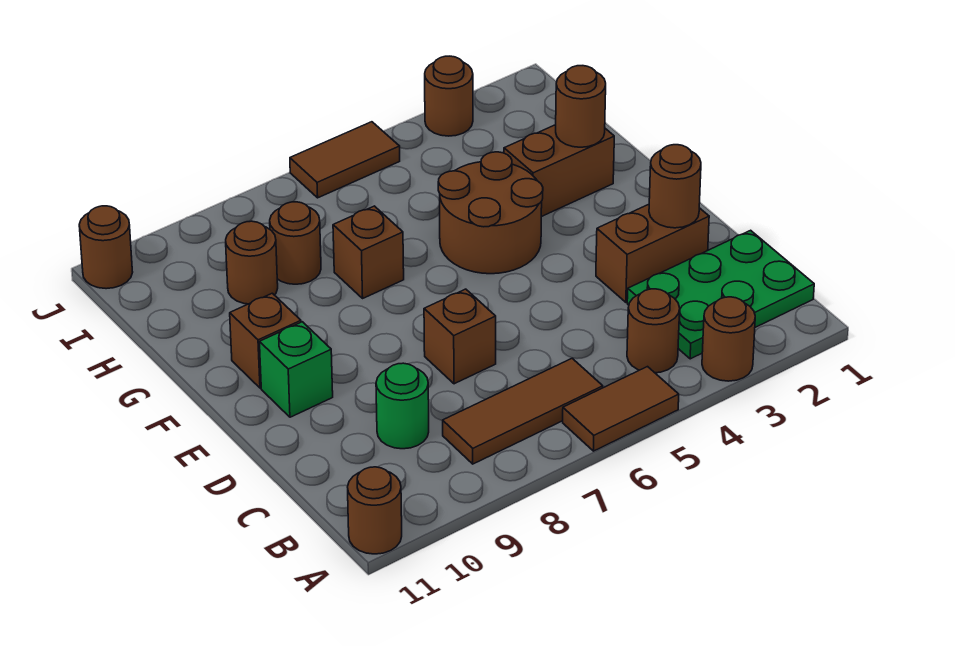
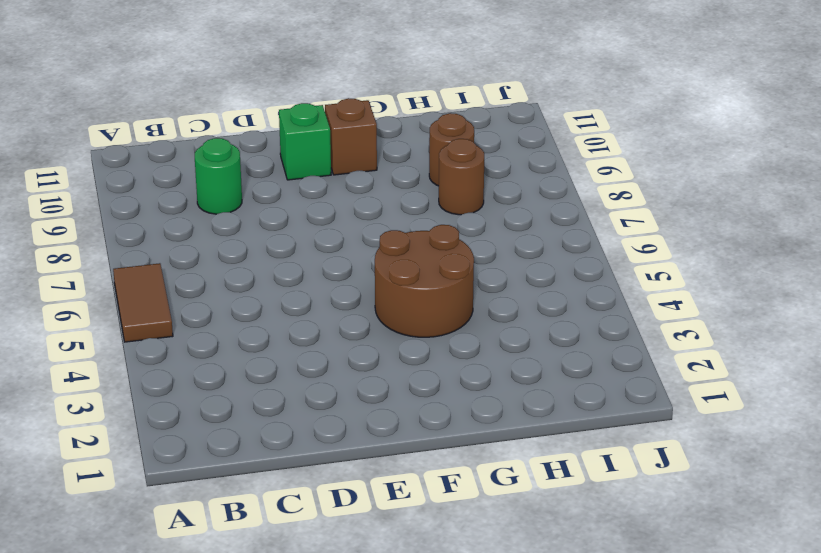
none -> brown 1x1 round brick [702,297,755,381]
none -> brown 1x1 round brick [348,467,402,554]
none -> green 2x3 plate [627,230,814,359]

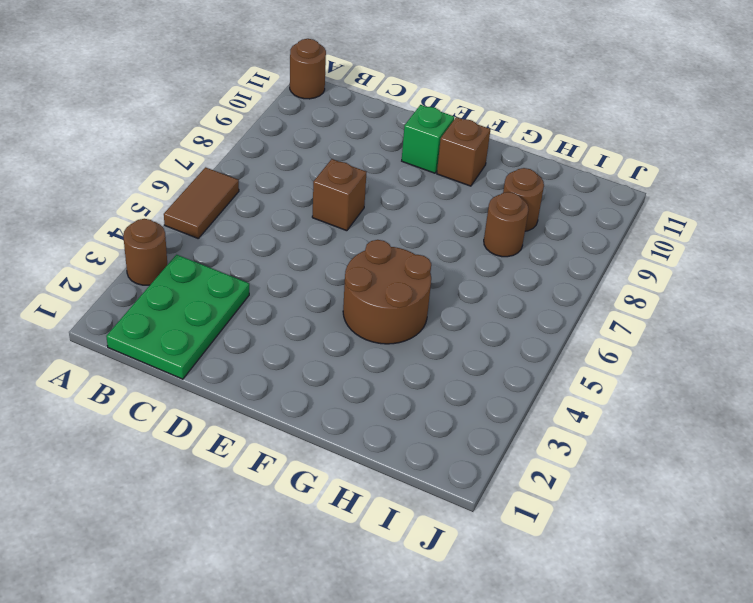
none -> brown 1x1 round brick [627,289,680,373]
none -> brown 1x3 tile [443,358,603,464]
none -> green 1x1 round brick [376,363,429,449]

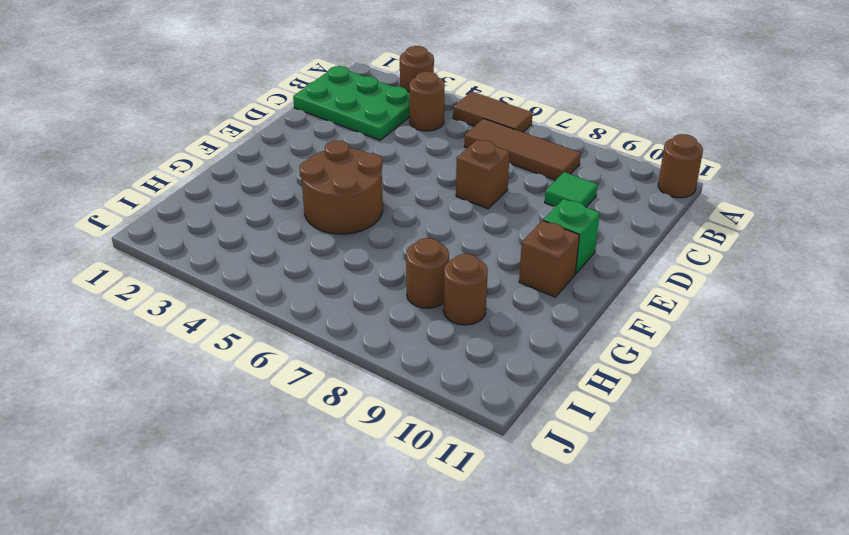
green 1x1 tile [545,172,597,207] -> green 1x1 round brick [376,363,429,449]
none -> brown 1x2 brick [596,204,709,302]
none -> brown 1x2 brick [504,125,614,217]
none -> brown 1x1 brick [333,206,404,298]

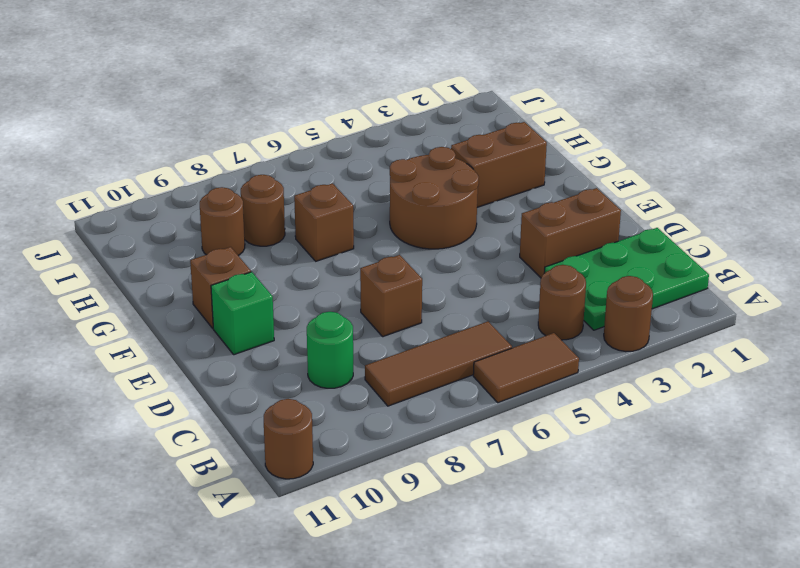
none -> brown 1x1 round brick [425,56,473,136]
none -> brown 1x2 tile [290,122,400,198]
none -> brown 1x1 round brick [79,206,133,289]

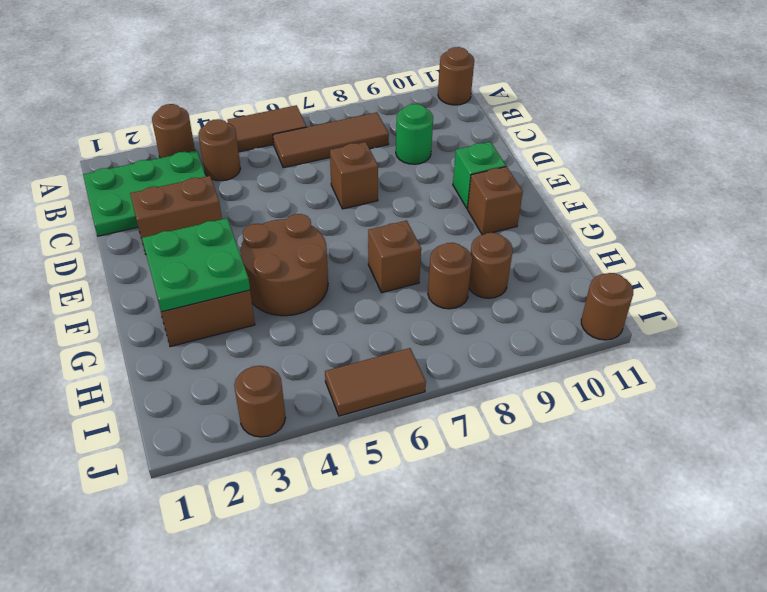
green 2x2 plate [142,218,250,312] -> brown 1x1 round brick [556,66,606,147]
none -> brown 1x1 round brick [649,145,701,228]

